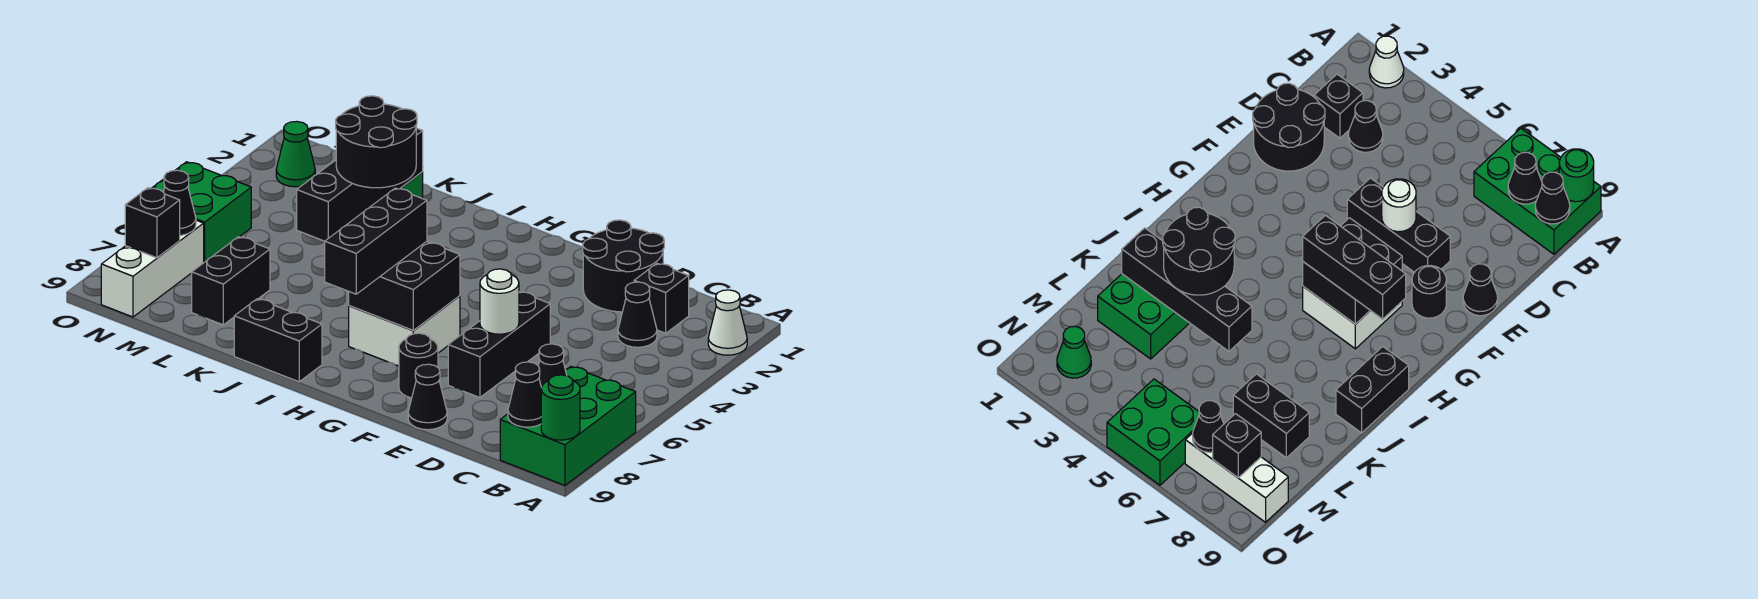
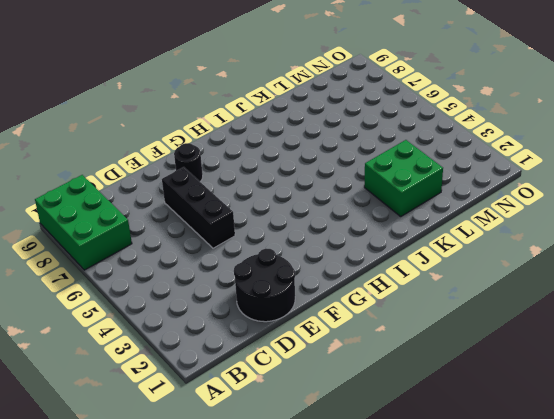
none -> white 1x1 cone [708,290,747,355]
none -> black 1x1 brick [634,263,689,333]
none -> black 1x1 cone [618,282,657,347]

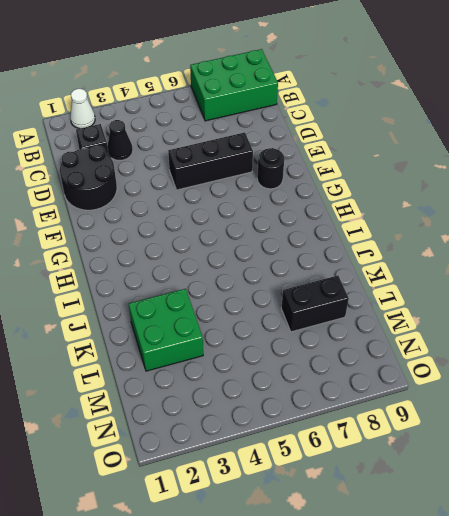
none -> black 1x1 cone [408,364,447,430]
none -> white 2x2 brick [349,296,460,366]
none -> black 1x2 brick [234,299,322,382]

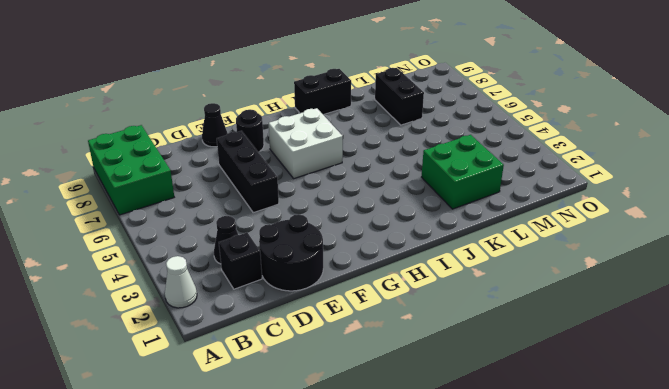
none -> green 1x1 cone [276,122,315,187]
none -> green 2x2 brick [151,162,251,262]
none -> white 1x3 brick [101,220,204,317]

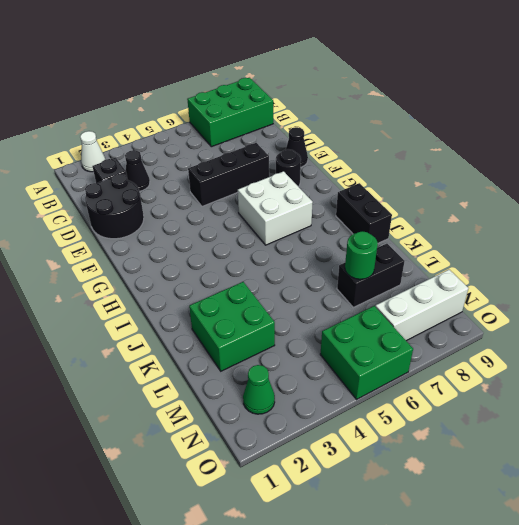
green 1x1 round brick [345,231,378,279] -> green 1x1 round brick moved to [541,375,580,440]
none -> black 1x1 cone [538,344,567,387]
none -> black 1x1 cone [508,362,541,427]
none -> white 1x1 round brick [480,269,519,334]

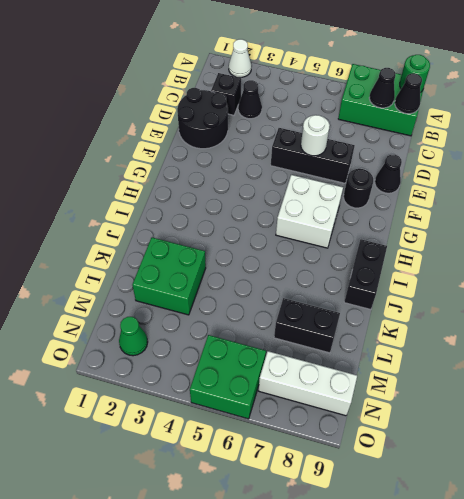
none -> black 2x2 brick [349,241,460,330]
none -> black 1x4 brick [297,128,423,241]
none -> black 1x1 cone [164,170,196,235]

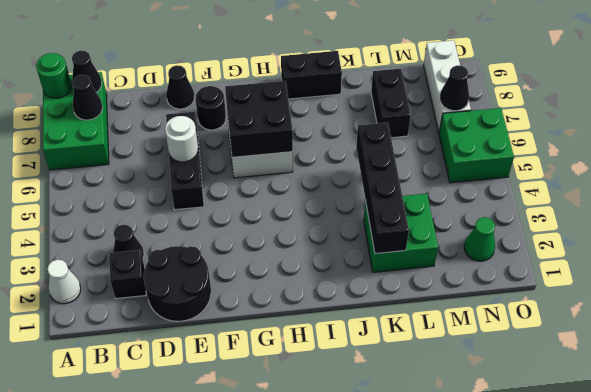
none -> black 1x1 brick [125,188,180,258]
none -> black 1x3 brick [325,188,427,294]
none -> black 2x2 round brick [336,96,417,188]

